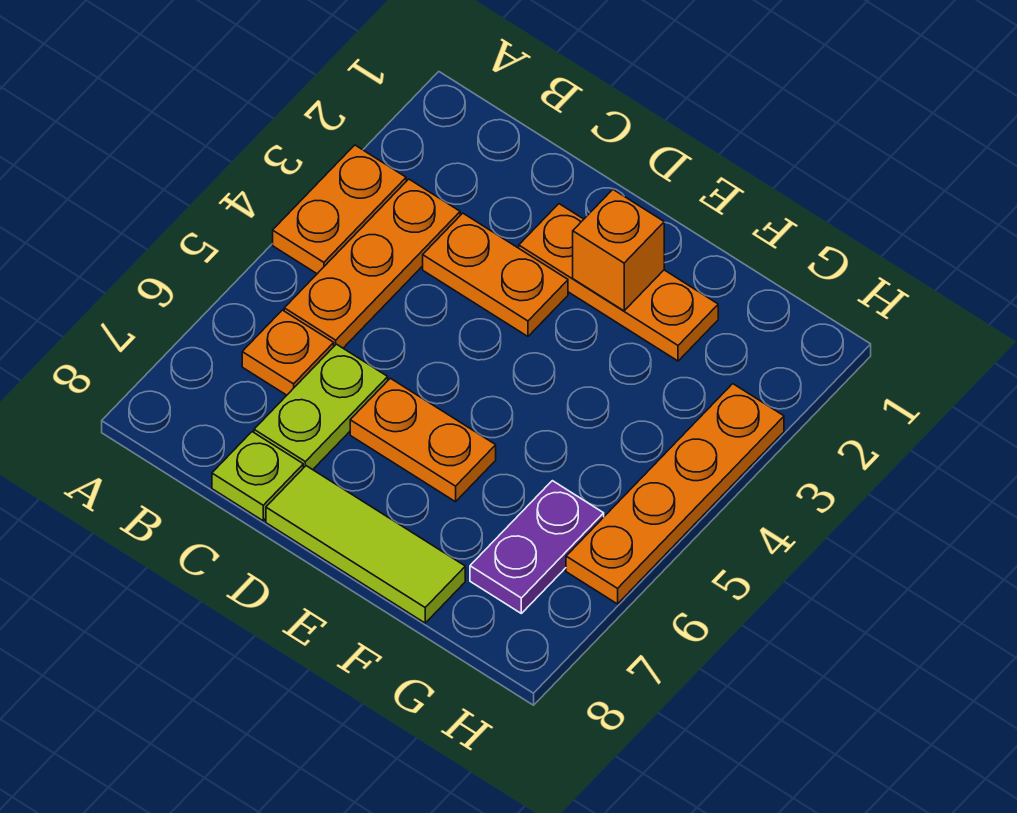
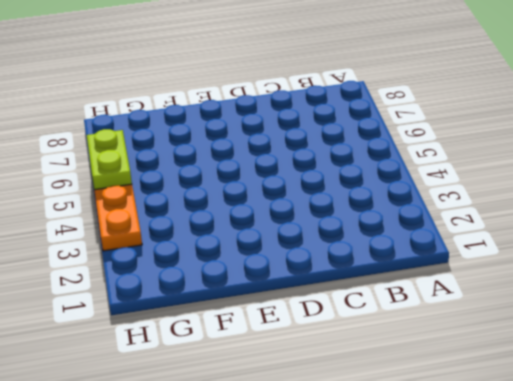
lime 1x2 plate [87,129,132,190] -> lime 1x2 plate moved to [254,344,388,470]
none -> orange 1x2 plate [273,145,406,274]
none -> orange 1x3 plate [284,179,460,348]
none -> orange 1x1 plate [242,310,334,395]

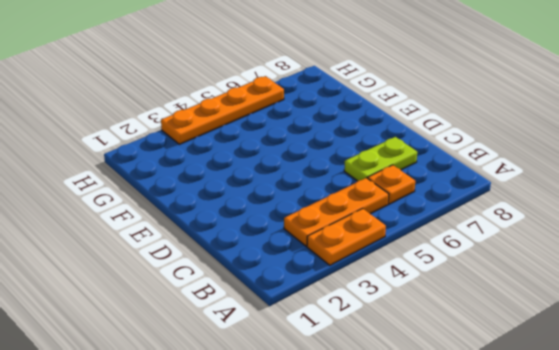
none -> orange 1x2 plate [423,213,568,336]
none -> lime 1x1 plate [212,432,303,521]
none -> orange 1x3 plate [519,204,718,361]

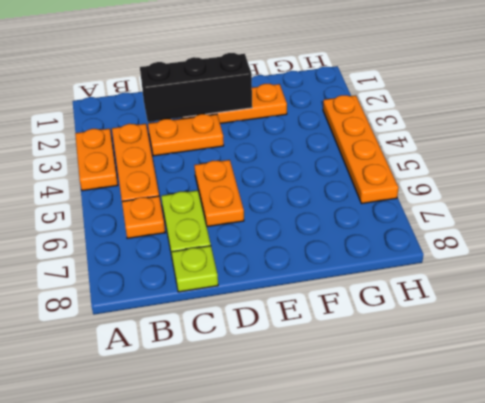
black 1x3 brick [140,53,252,122] -> orange 1x1 brick [573,190,664,311]
orange 1x2 plate [194,160,244,227] -> orange 1x2 plate turned to [350,378,496,502]
none -> lime 1x3 tile [266,466,465,623]
none -> purple 1x2 plate [470,481,604,613]

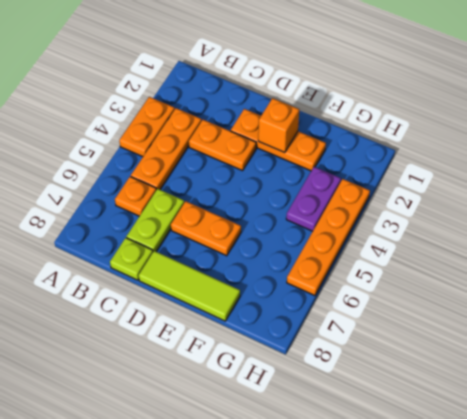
purple 1x2 plate [286,167,341,231] -> purple 1x2 plate moved to [470,481,604,613]

